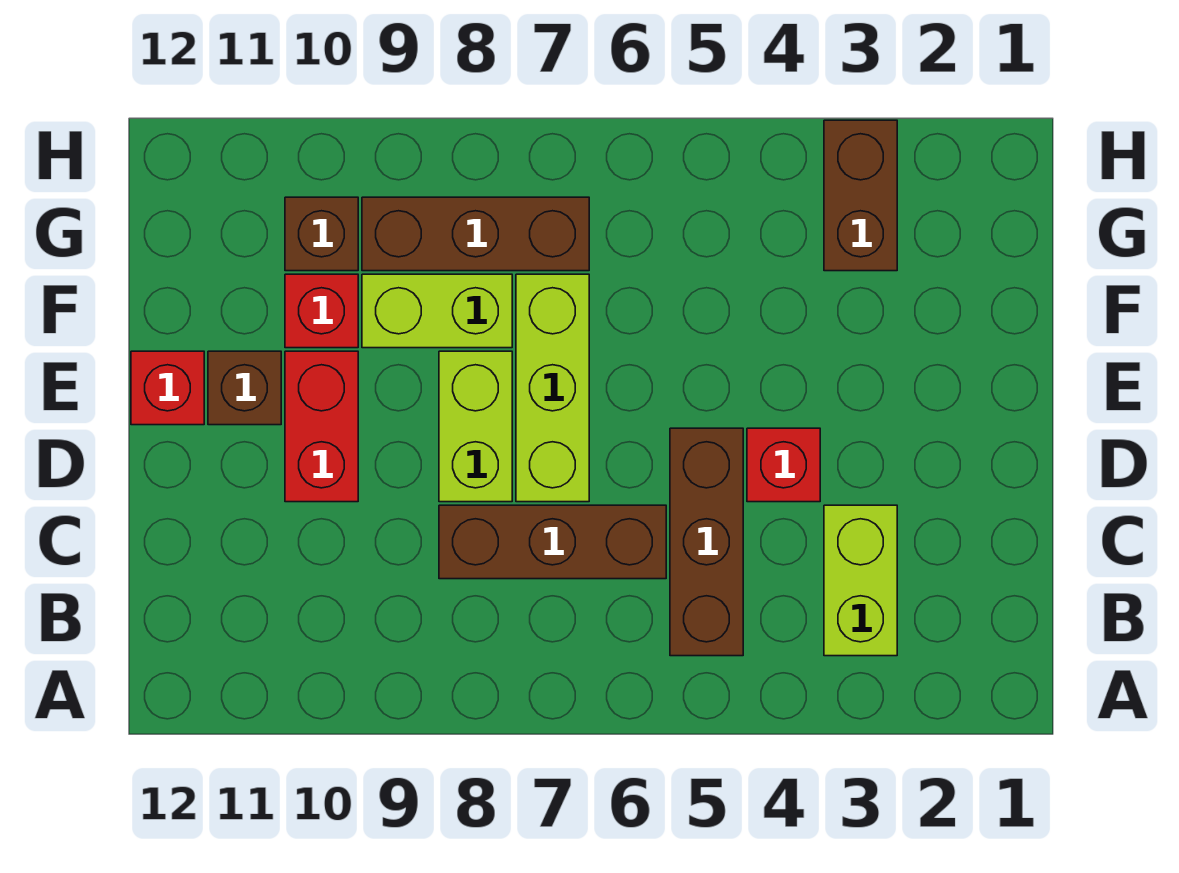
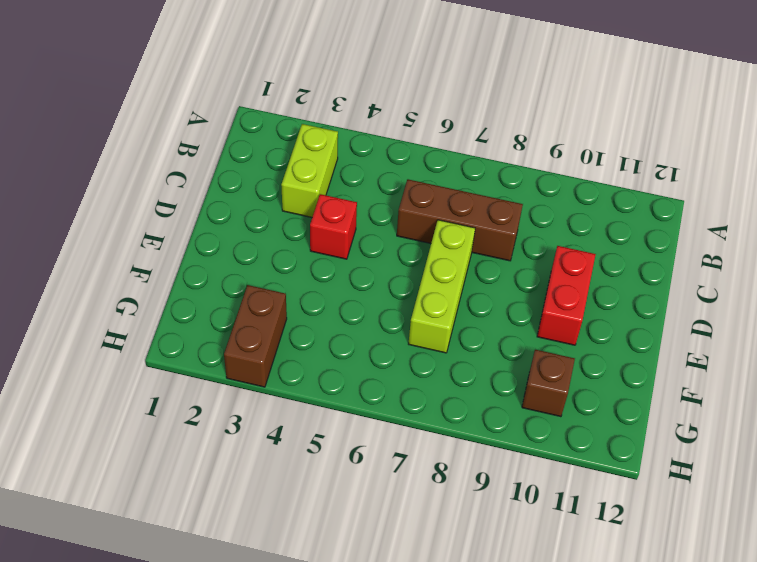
none -> brown 1x3 brick [670,428,743,656]
none -> lime 1x2 brick [439,351,512,502]
none -> brown 1x1 brick [208,351,281,425]

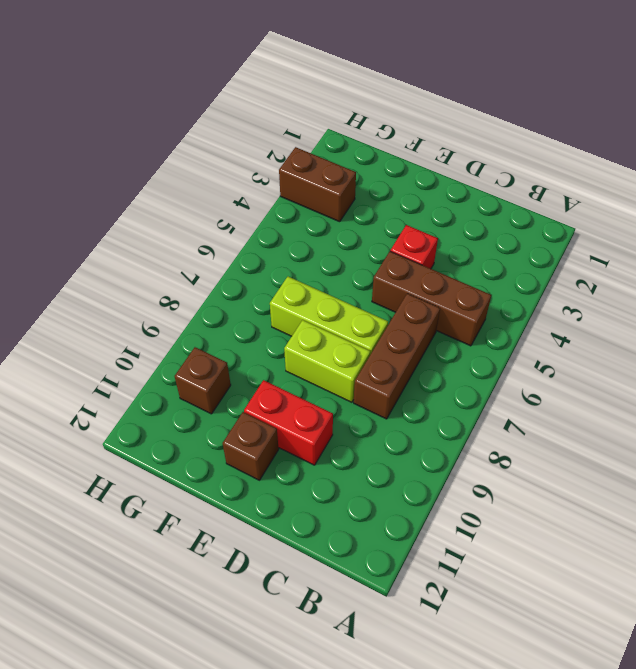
none -> lime 1x2 brick [824,505,897,656]
none -> red 1x1 brick [131,351,204,425]
none -> lime 1x2 brick [362,274,512,348]

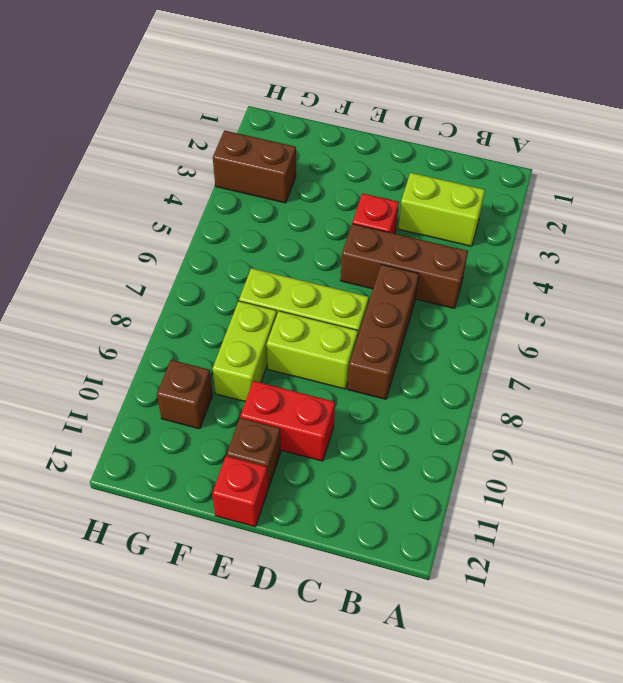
none -> red 1x1 brick [285,274,358,348]
none -> brown 1x3 brick [362,197,589,271]

